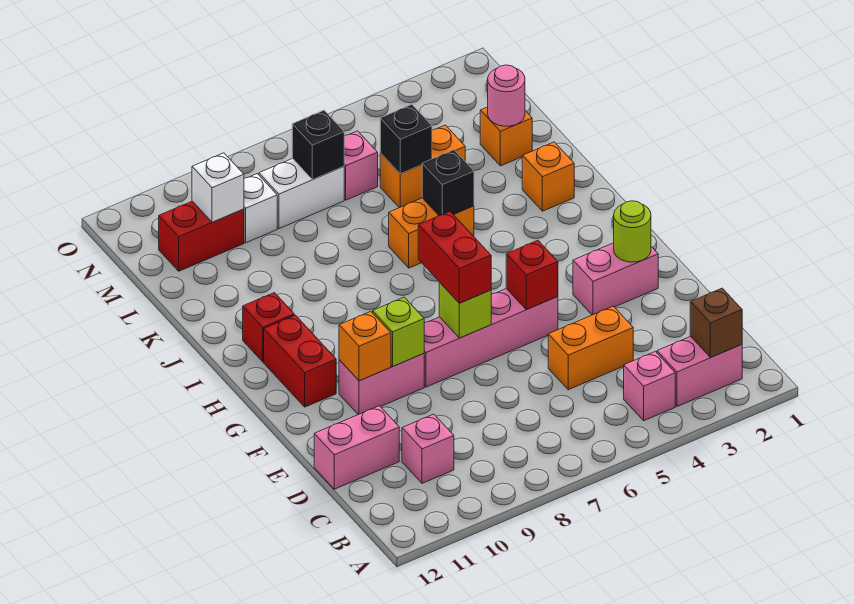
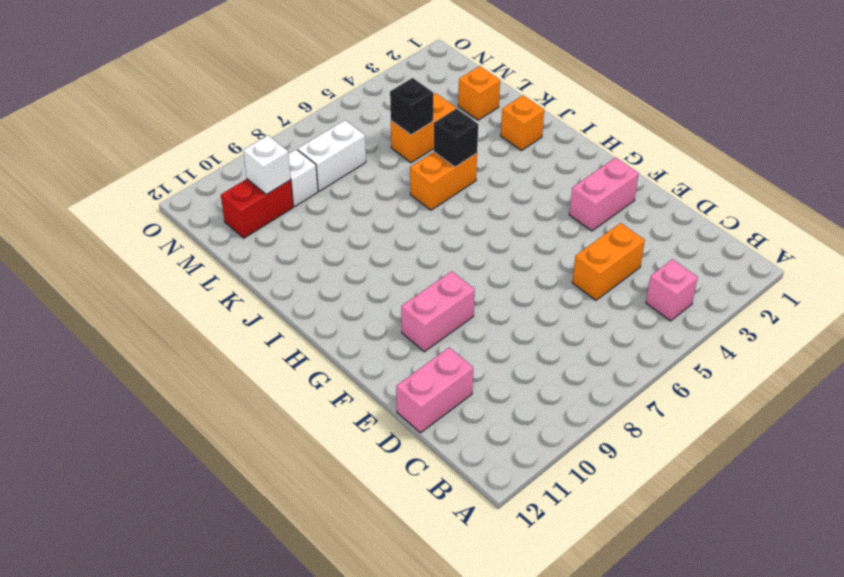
none -> pink 1x2 brick [657,336,742,407]
none -> pink 1x1 brick [402,414,454,483]
none -> pink 1x4 brick [424,289,558,387]
none -> red 1x2 brick [264,315,336,407]

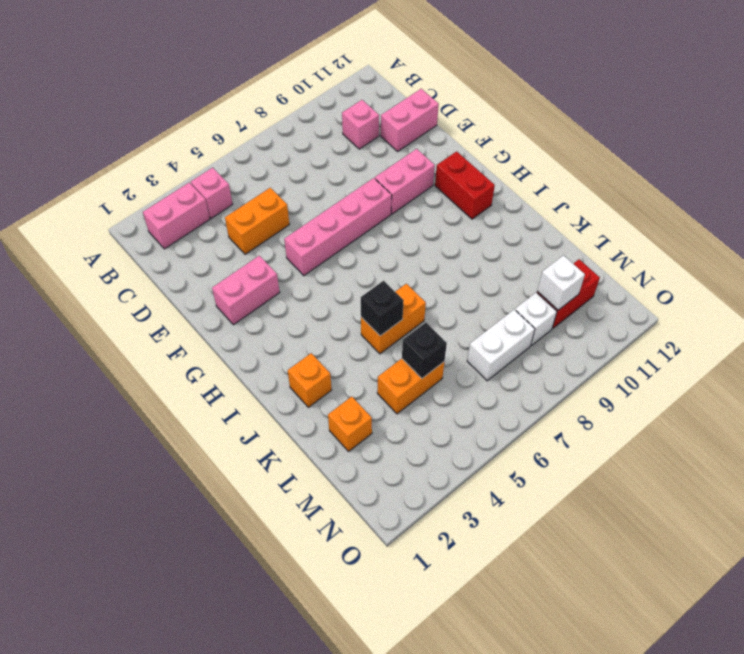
none -> red 1x1 brick [243,293,294,362]
none -> pink 1x1 brick [344,131,378,200]
none -> brown 1x1 brick [690,288,742,357]
none -> lime 1x1 round brick [614,201,651,262]

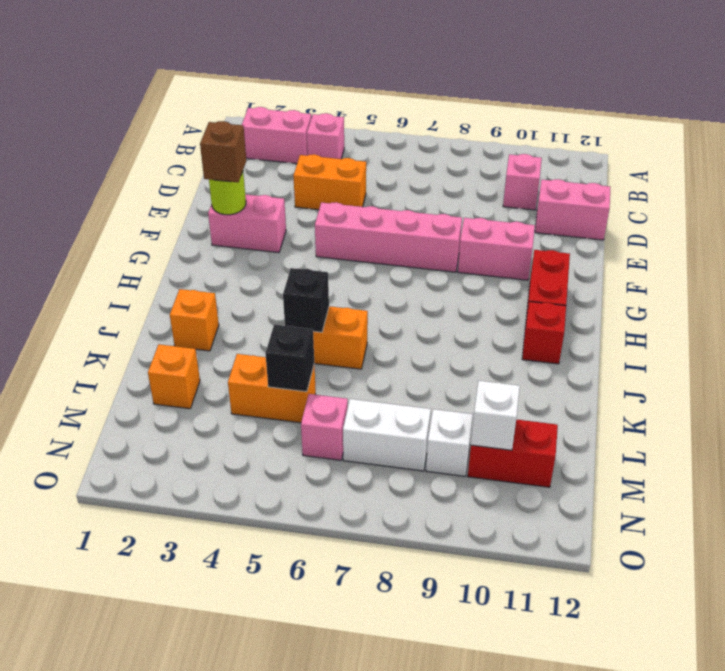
brown 1x1 brick [200,121,246,182] -> brown 1x1 brick moved to [690,288,742,357]
none -> red 1x1 brick [506,240,558,309]
none -> lime 1x1 brick [439,282,491,338]
none -> lime 1x1 brick [373,297,424,366]
none -> orange 1x1 brick [339,311,391,381]

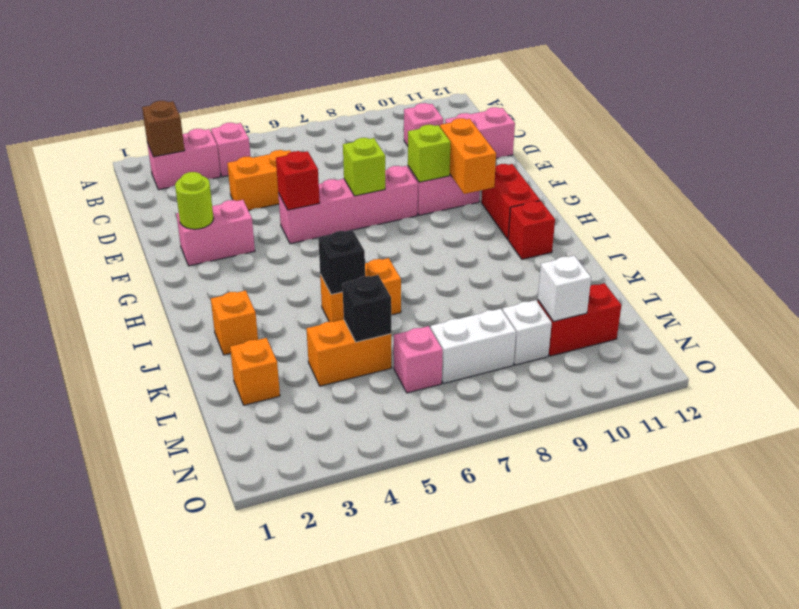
orange 1x2 brick [440,118,496,194] -> orange 1x1 brick [339,311,391,381]
none -> pink 1x1 round brick [488,65,525,126]
none -> black 1x1 brick [292,110,344,180]
none -> red 1x2 brick [418,211,491,303]

